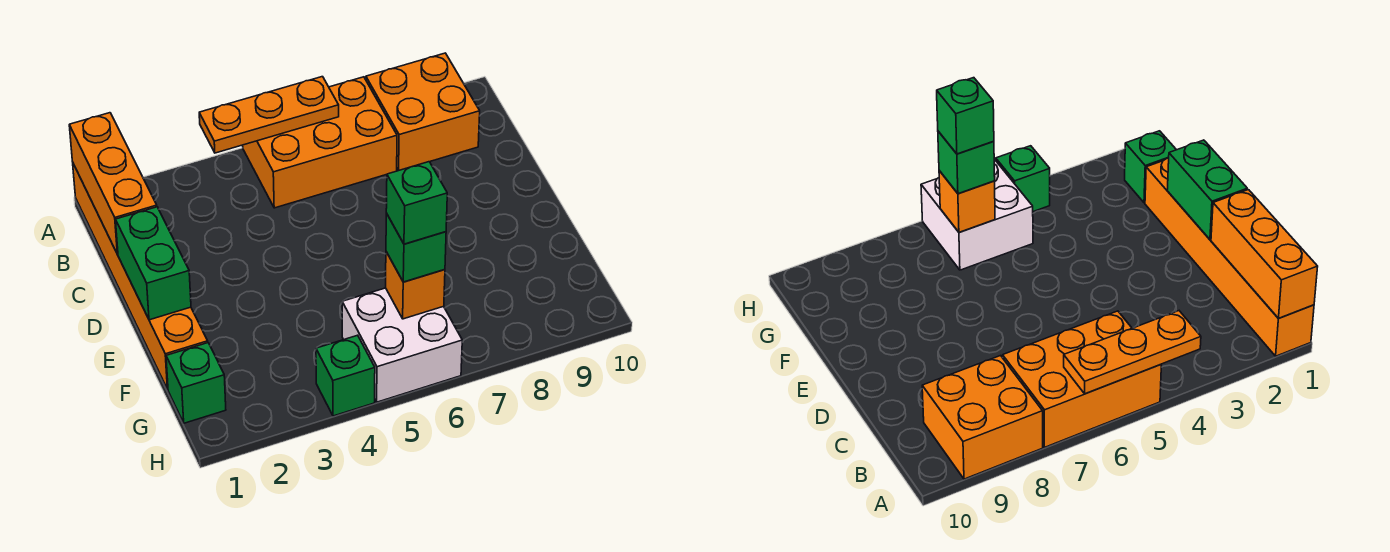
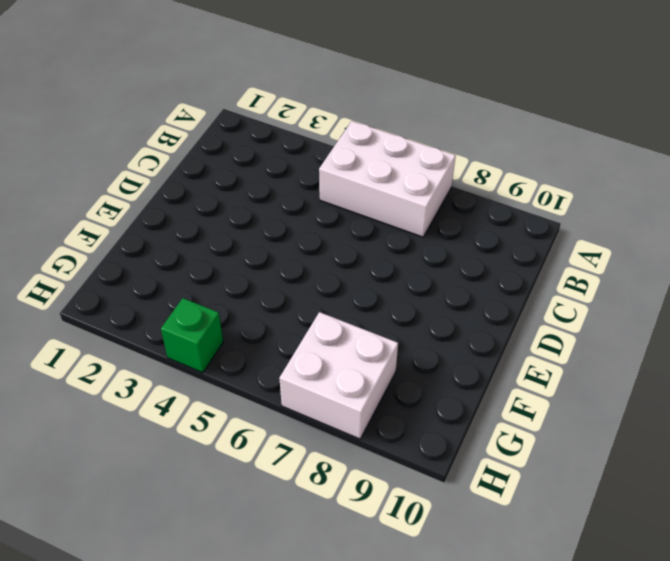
white 2x3 brick [319,121,456,237] -> orange 2x3 brick [243,77,397,208]
white 2x2 brick [279,312,398,439] -> white 2x2 brick moved to [342,288,462,402]
none -> orange 1x6 brick [73,164,208,389]
none -> orange 2x2 brick [366,53,480,171]
none -> green 1x1 brick [166,343,226,423]

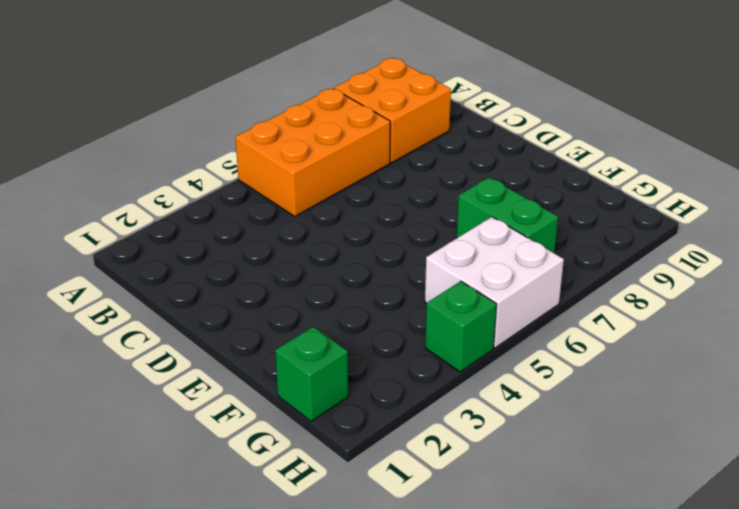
green 1x2 brick [457,177,558,253] -> green 1x2 brick moved to [115,207,191,320]
none -> orange 1x6 brick [73,164,208,389]
none -> orange 1x3 brick [69,113,157,254]
none -> orange 1x3 plate [199,77,339,153]

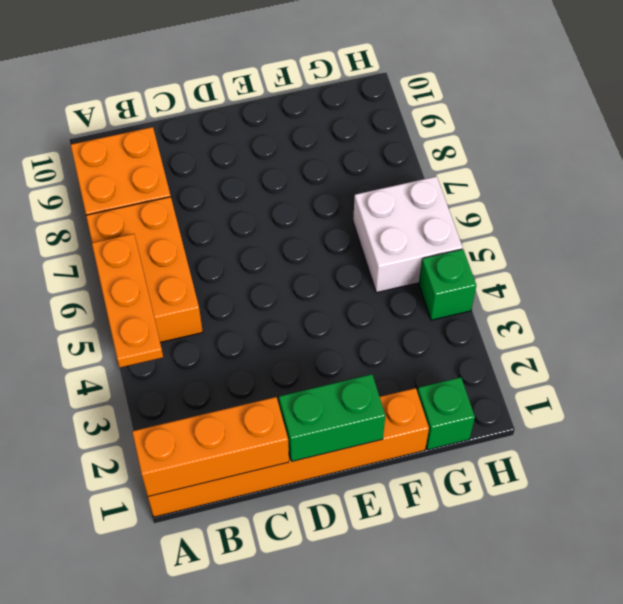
none -> orange 1x1 brick [386,252,445,319]
none -> green 1x1 brick [386,213,446,282]
none -> green 1x1 brick [386,162,447,244]

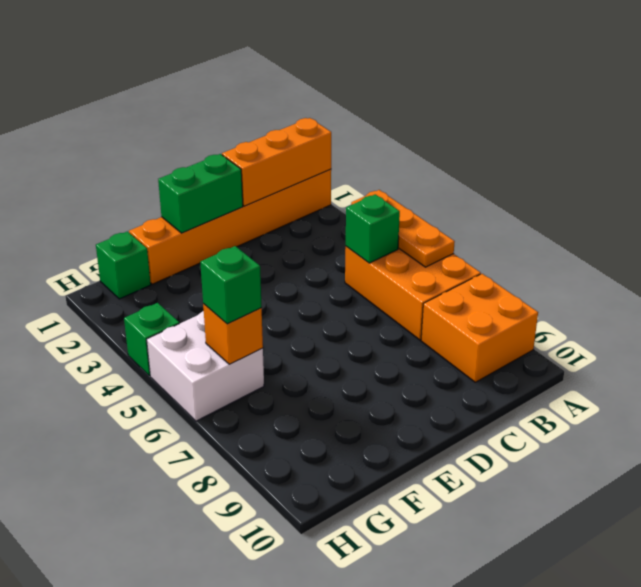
green 1x1 brick [346,194,400,263] -> green 1x1 brick moved to [386,162,447,244]

